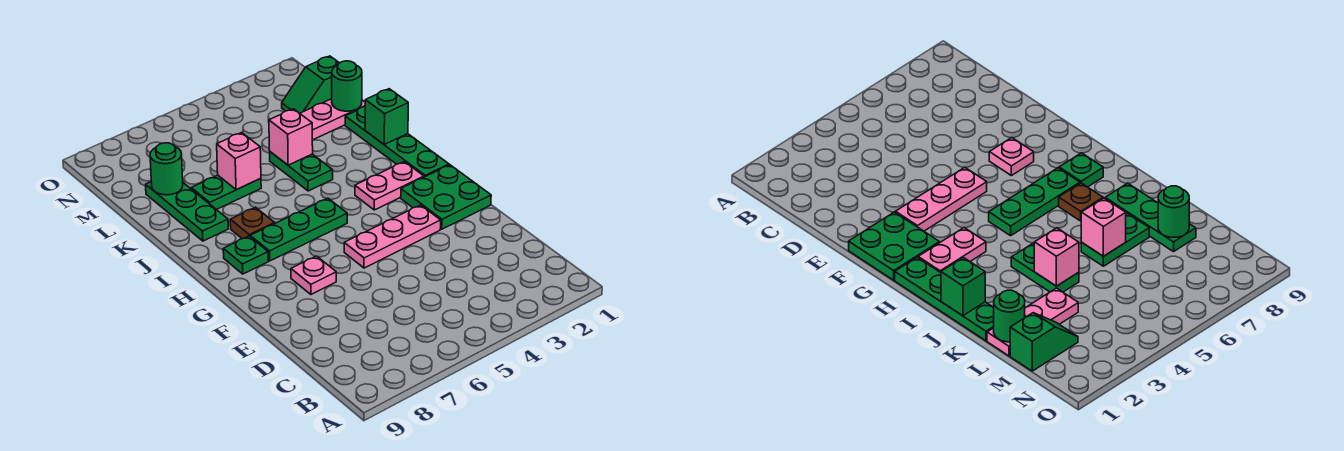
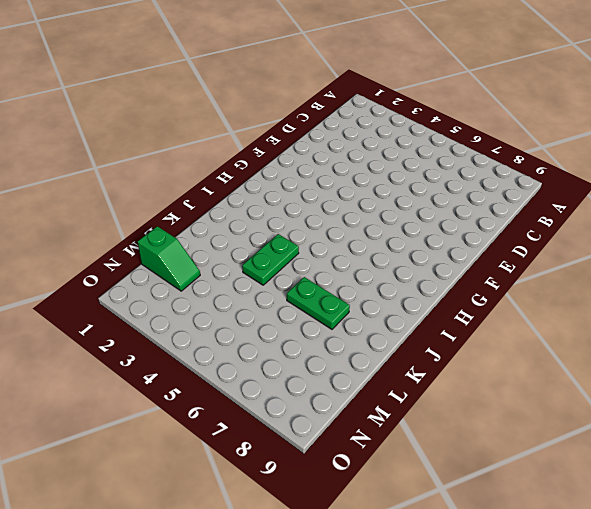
none -> green 2x2 plate [401,165,491,229]
none -> pink 1x3 plate [344,205,441,268]
none -> pink 1x1 plate [291,256,336,294]

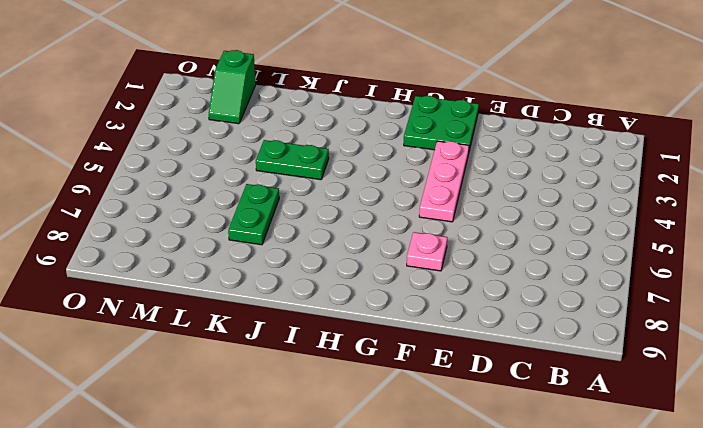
none -> green 1x4 plate [345,107,449,177]
none -> pink 1x2 plate [355,162,424,210]
none -> green 1x3 plate [250,198,347,261]

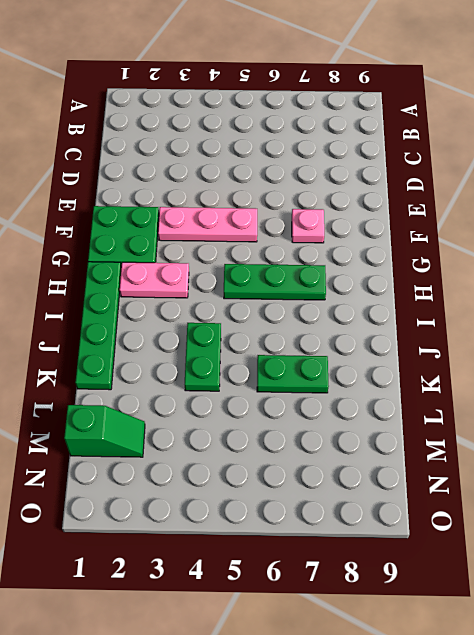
none -> green 1x1 plate [223,236,268,274]
none -> brown 1x1 plate [230,207,275,239]
none -> green 1x3 plate [146,182,228,241]

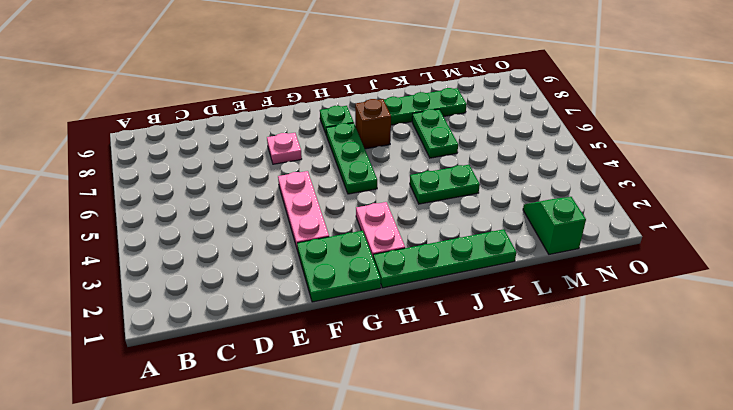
brown 1x1 brick [355,99,391,149] -> brown 1x1 plate [230,207,275,239]
none -> pink 1x3 plate [300,99,365,140]
none -> green 1x1 brick [365,89,408,144]
none -> pink 1x1 brick [269,109,313,165]

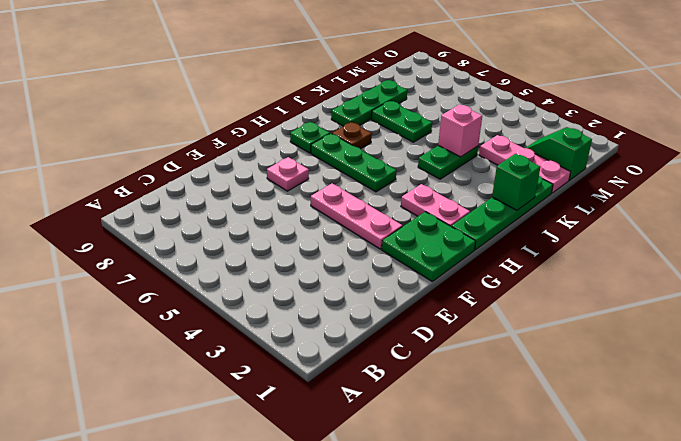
none -> pink 1x1 brick [217,133,261,190]
none -> green 1x1 round brick [332,61,362,111]
none -> green 1x1 round brick [150,143,183,195]

